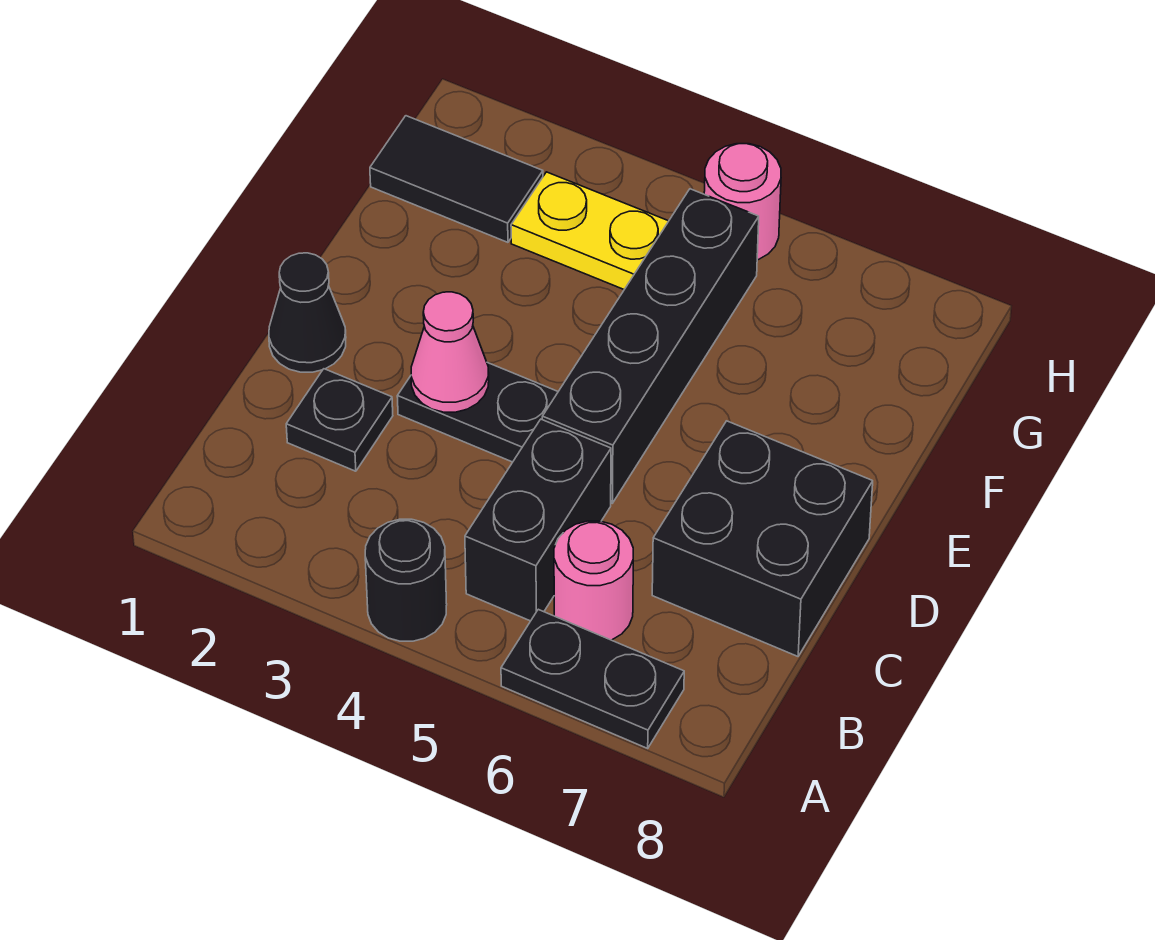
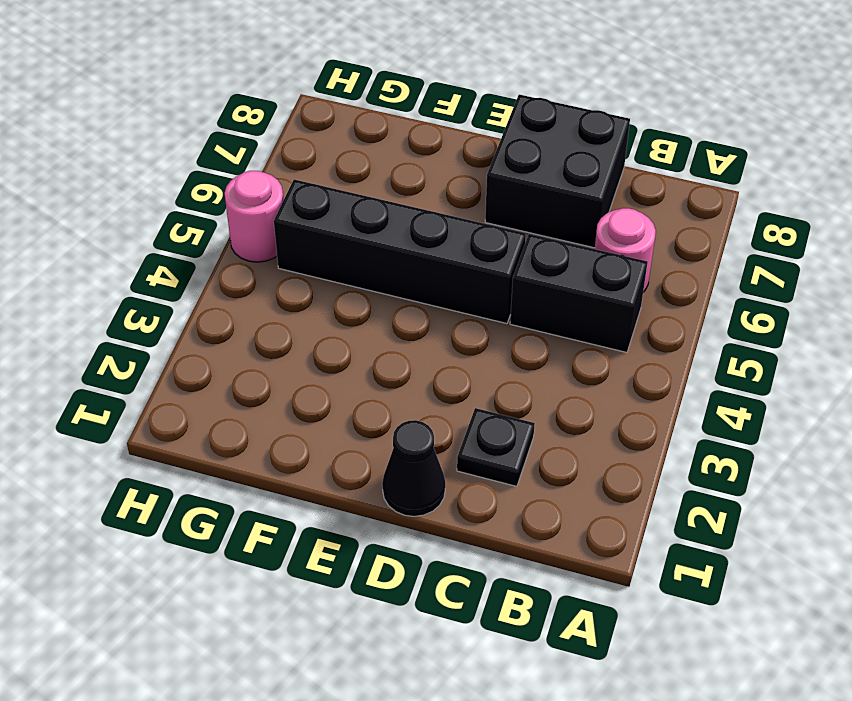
none -> black 1x1 round brick [365,519,447,641]
none -> black 1x2 plate [501,609,684,748]
none -> black 1x2 plate [397,363,558,462]

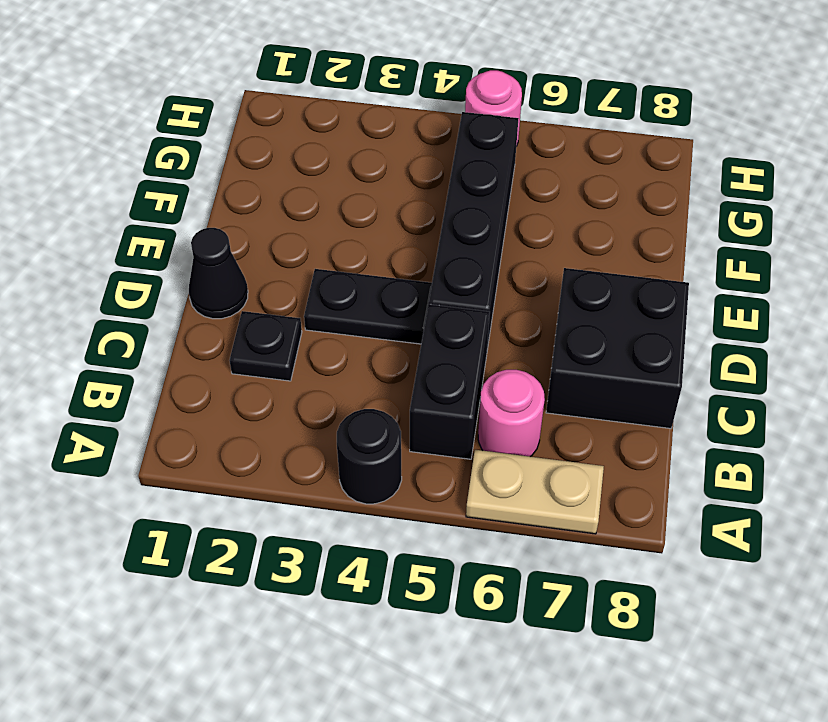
tan 1x2 plate [466,450,604,534] -> black 1x2 plate [501,609,684,748]
none -> black 1x2 tile [370,116,543,242]
none -> yellow 1x2 plate [511,172,668,289]
none -> pink 1x1 cone [411,292,489,412]

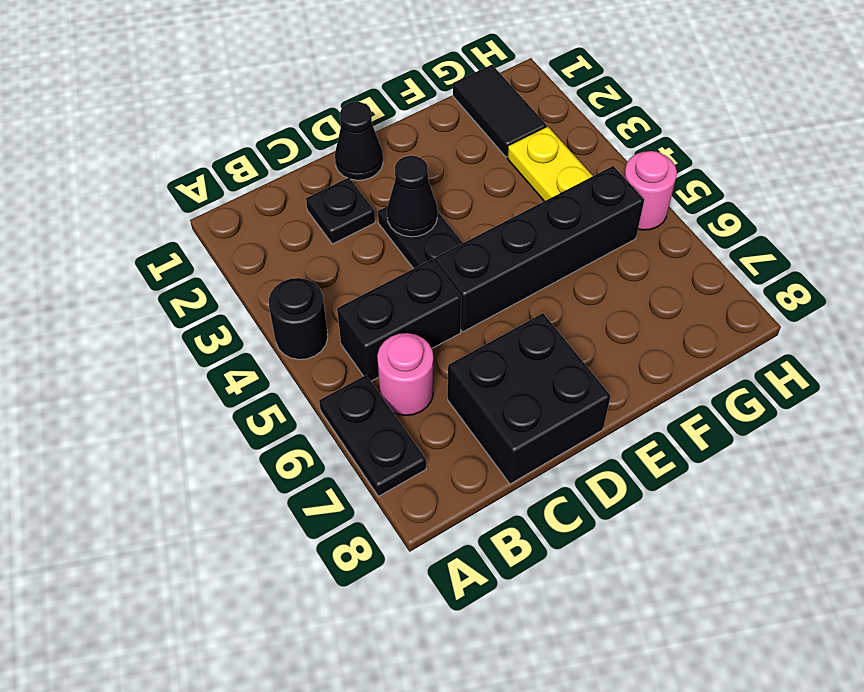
black 1x1 cone [387,156,437,237] -> pink 1x1 cone [411,292,489,412]

